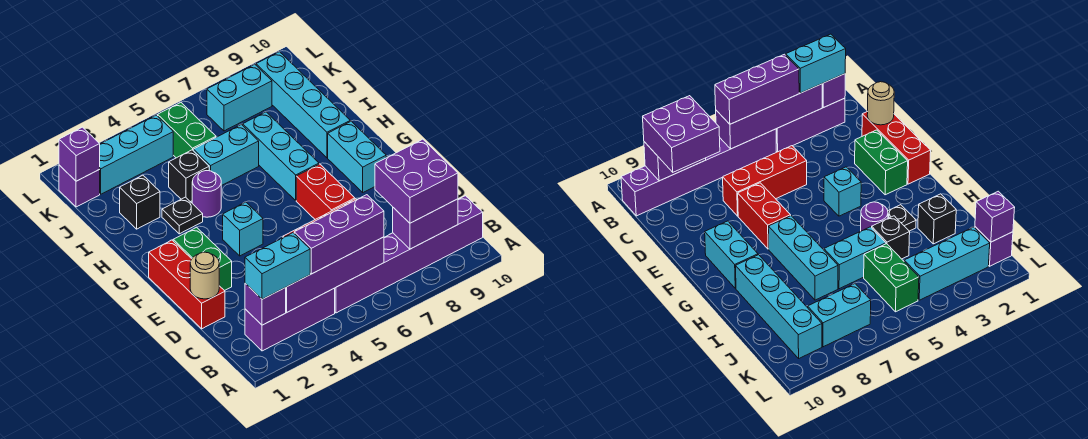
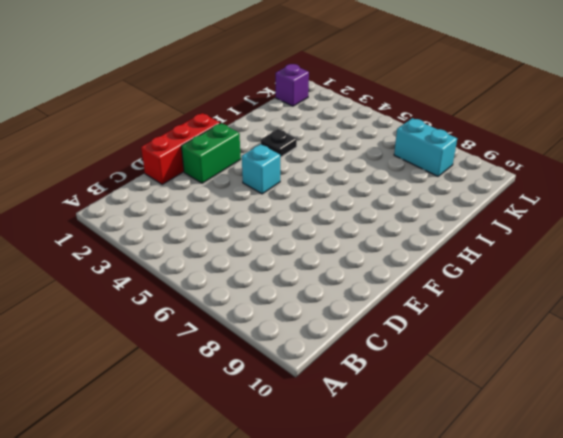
none -> purple 1x3 brick [245,288,335,351]
none -> purple 1x6 brick [335,196,483,313]
none -> red 1x3 brick [723,146,807,216]

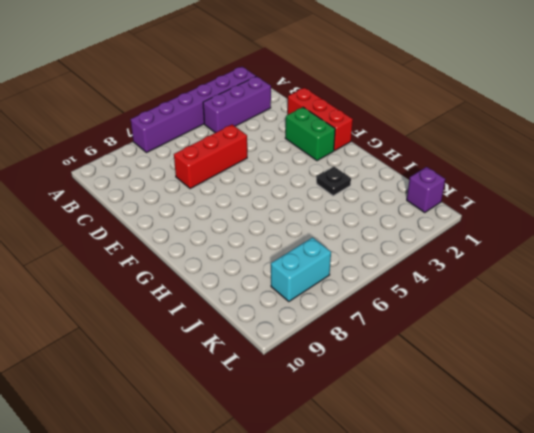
purple 1x6 brick [131,67,256,153] -> purple 1x6 brick moved to [335,196,483,313]
none -> red 1x2 brick [296,164,355,219]
none -> cyan 1x1 brick [223,202,263,256]
none -> cyan 1x2 brick [328,121,386,192]

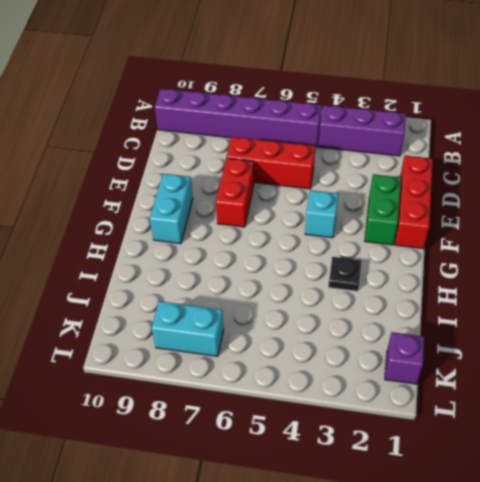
none -> cyan 1x3 brick [243,112,319,200]
none -> purple 1x1 round brick [192,171,221,217]
none -> cyan 1x4 brick [256,52,350,158]

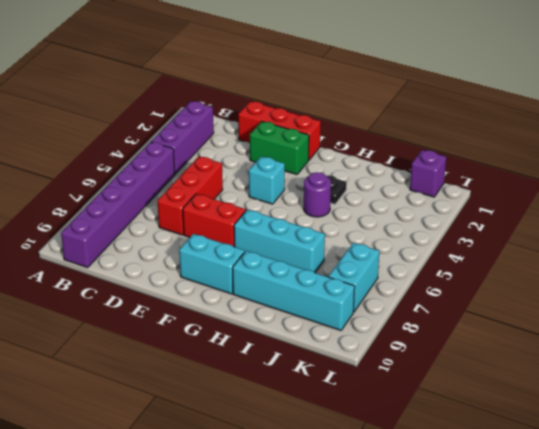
none -> black 1x1 brick [120,175,160,229]
none -> black 1x1 brick [169,150,209,202]
none -> cyan 1x2 brick [193,124,259,186]

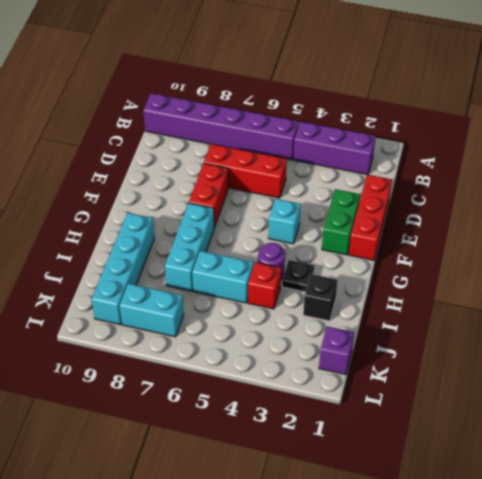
red 1x1 brick [248,262,281,309] -> black 1x1 brick [169,150,209,202]
none -> cyan 1x2 brick [328,121,386,192]
none -> green 1x2 brick [158,102,216,158]
none -> cyan 1x3 brick [99,115,173,194]

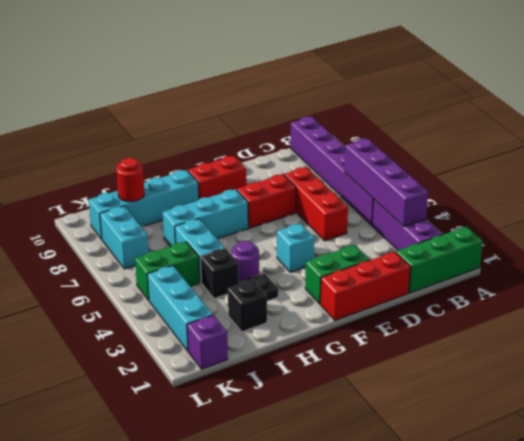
green 1x3 brick [396,227,483,293] -> none
red 1x2 brick [188,156,246,199] -> cyan 1x2 brick [328,121,386,192]
red 1x1 round brick [116,158,144,202] -> none
none -> purple 1x1 brick [245,283,286,325]
none -> purple 1x2 brick [393,199,458,249]
none -> tan 1x1 round brick [190,252,219,299]

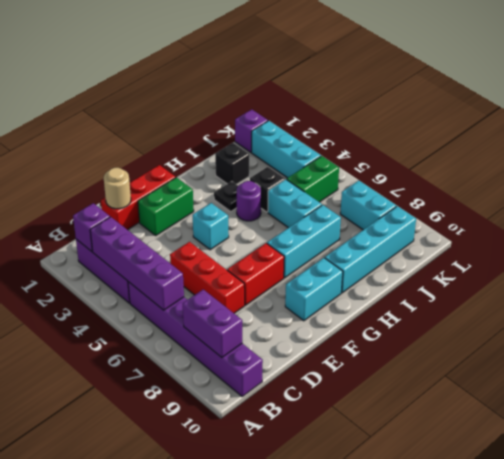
none -> purple 1x1 brick [59,127,100,181]
none -> cyan 1x2 brick [245,233,310,299]
none -> purple 1x3 brick [294,195,384,274]

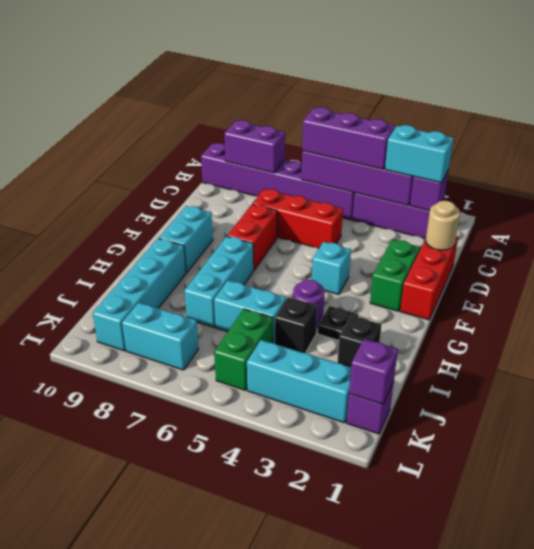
none -> purple 2x2 brick [375,139,458,223]

